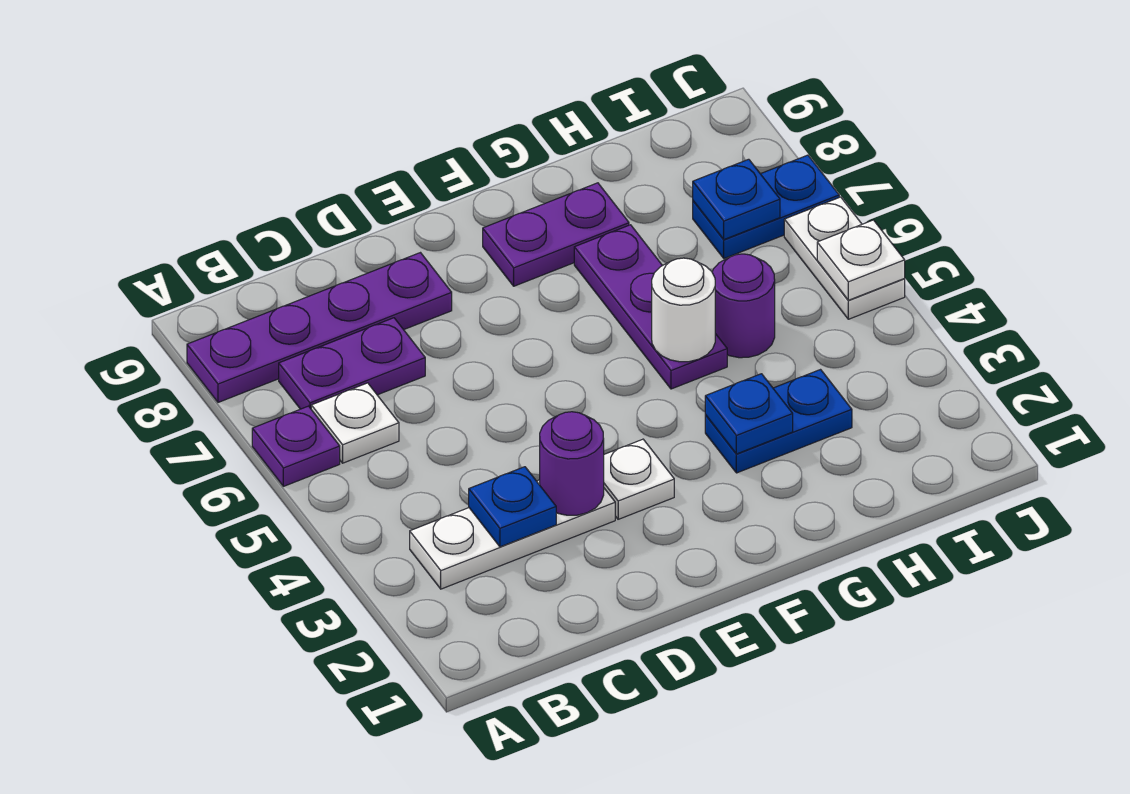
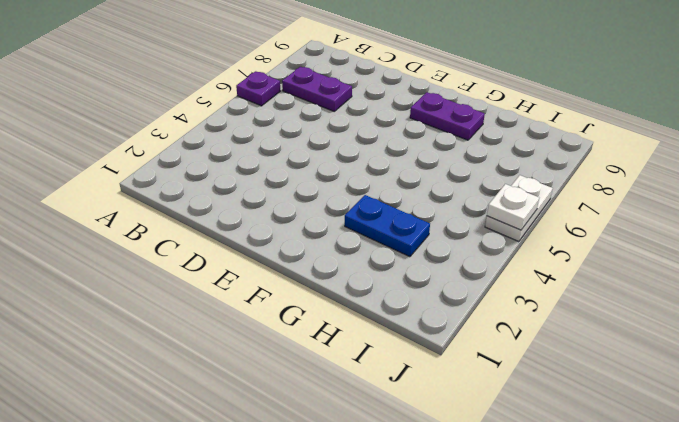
none -> purple 1x4 plate [187,253,452,402]
none -> white 1x3 plate [410,480,615,589]
none -> white 1x1 plate [311,383,399,463]

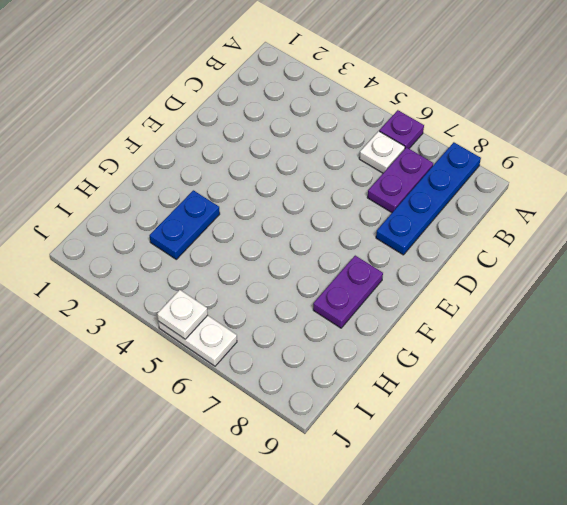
blue 1x4 plate [376,142,481,255] -> purple 1x4 plate [187,253,452,402]
none -> white 1x3 plate [410,480,615,589]
none -> white 1x1 plate [604,439,674,519]
none -> purple 1x3 plate [574,225,727,389]

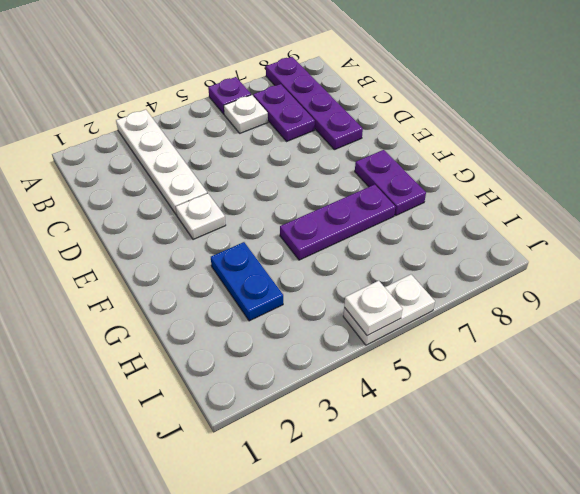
white 1x4 plate [116,110,207,215] -> white 1x3 plate [410,480,615,589]
none -> purple 1x1 round brick [712,254,775,358]
none -> blue 1x2 plate [693,155,839,259]
none -> blue 1x1 plate [469,467,556,547]

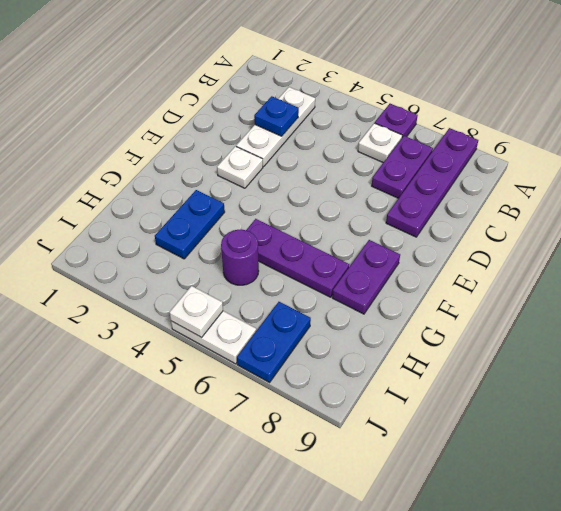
none -> purple 1x1 round brick [540,412,604,515]
none -> blue 1x1 plate [705,374,793,454]
none -> white 1x1 round brick [652,258,715,362]

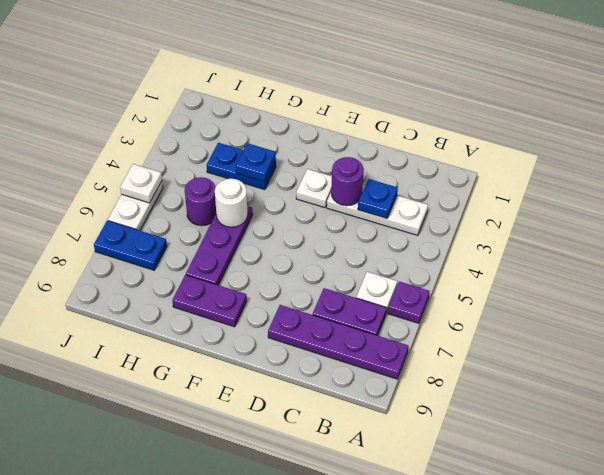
none -> blue 1x1 plate [693,159,780,239]

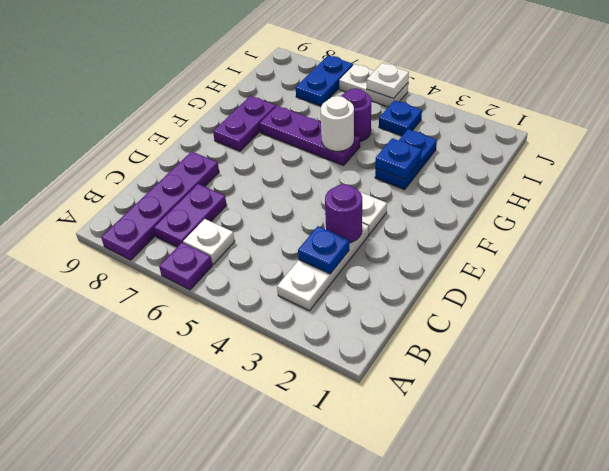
blue 1x1 plate [379,100,422,136] -> blue 1x1 plate moved to [693,159,780,239]

